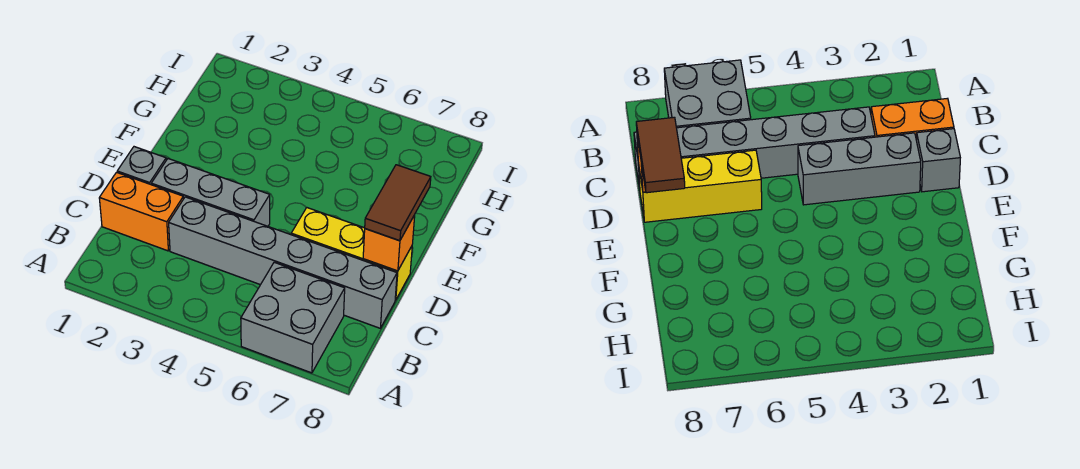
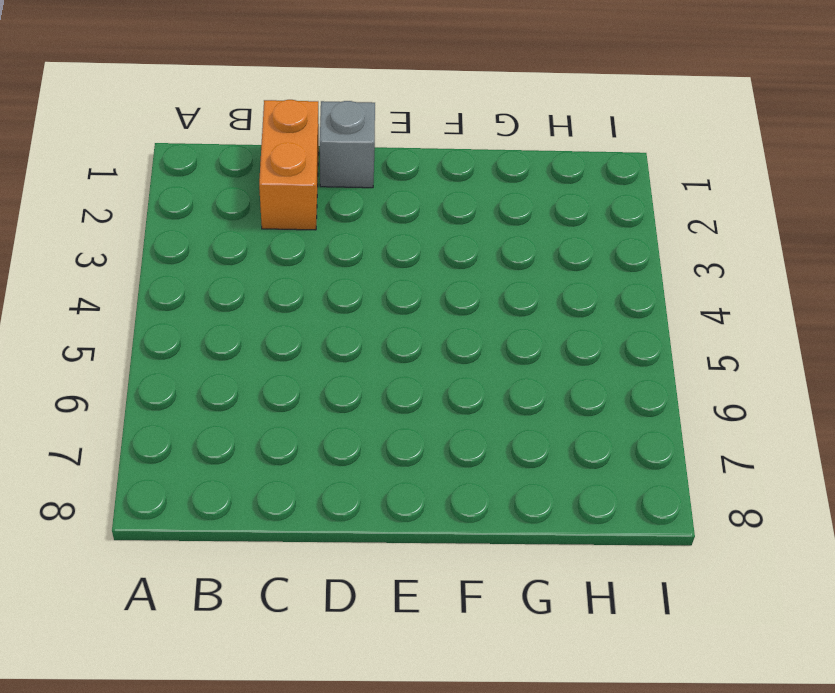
none -> grey 2x2 brick [241,262,345,373]
none -> grey 1x6 brick [169,197,397,328]

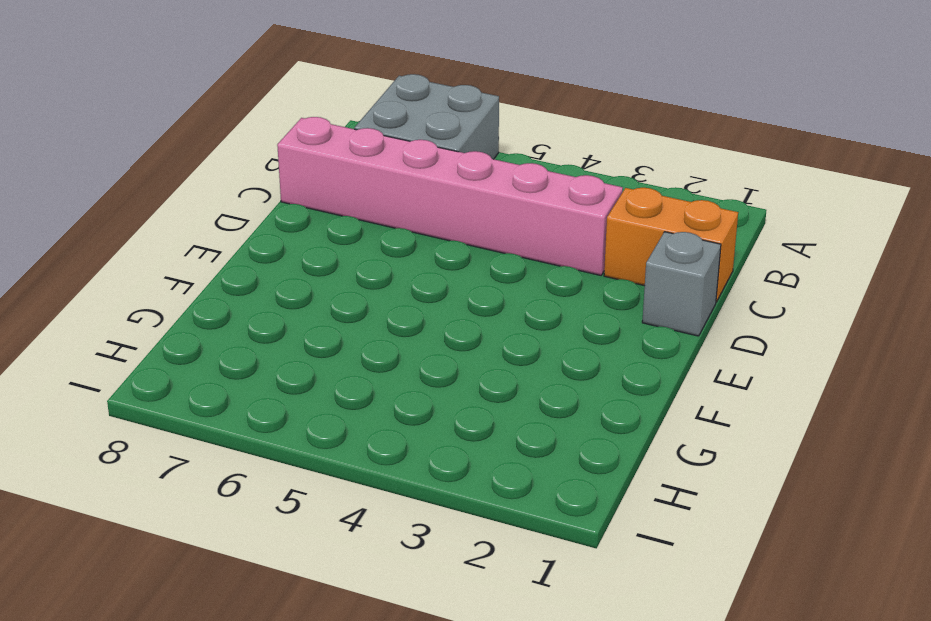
pink 1x6 brick [277,117,623,275] -> grey 1x6 brick [169,197,397,328]
none -> grey 1x3 brick [151,159,270,226]
none -> yellow 1x3 brick [291,208,412,300]

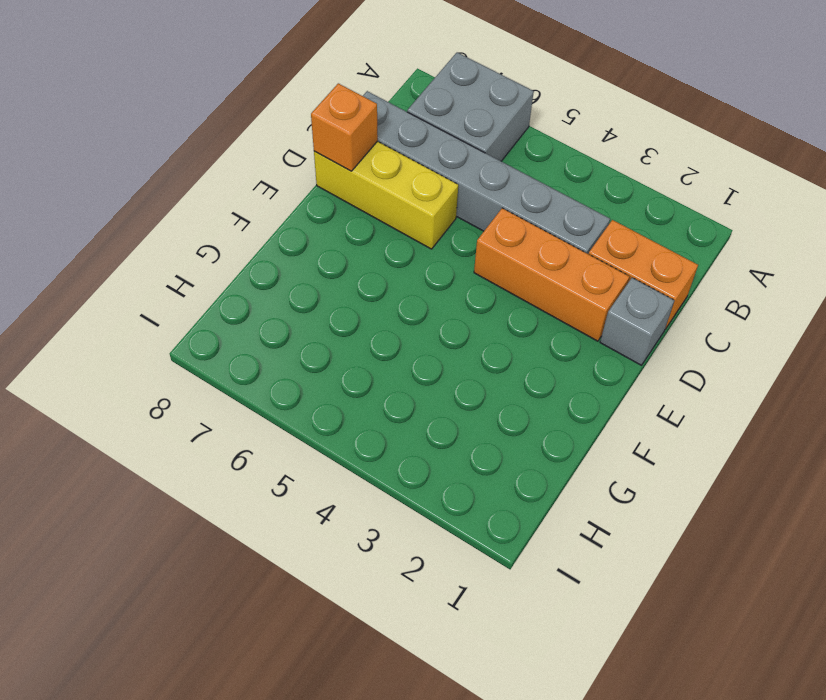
orange 1x3 brick [474,208,630,341] -> grey 1x3 brick [151,159,270,226]
none -> brown 1x2 tile [364,165,431,241]

